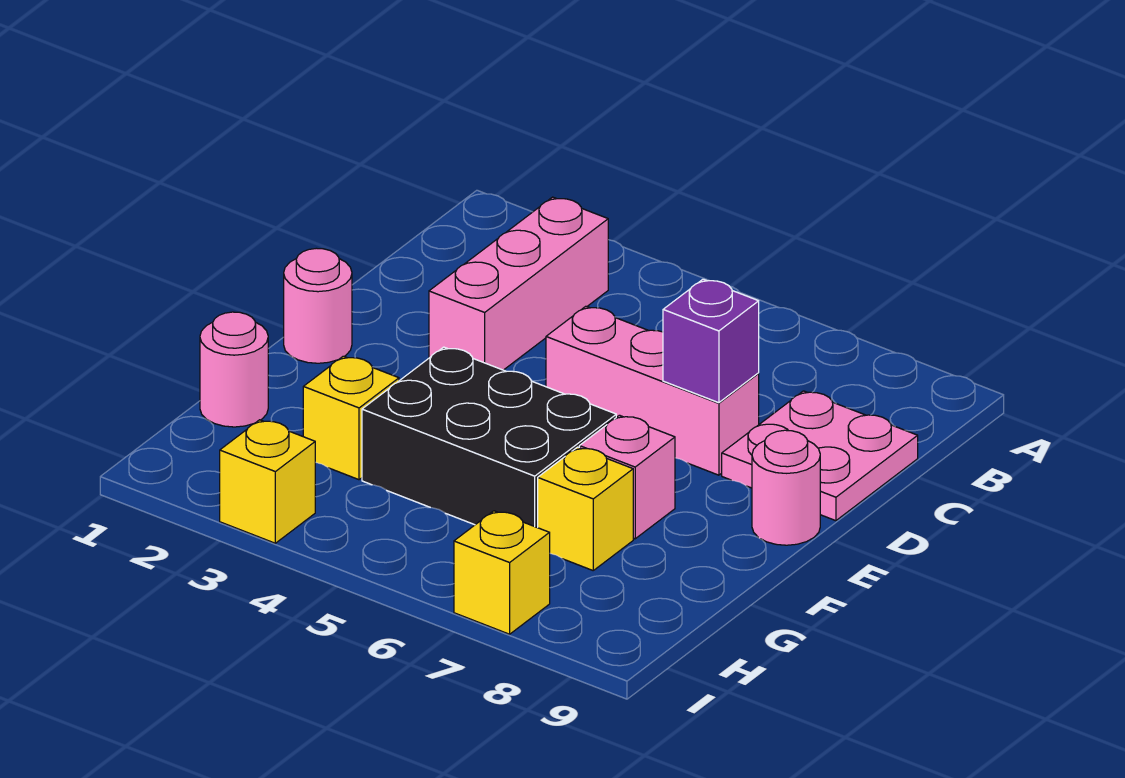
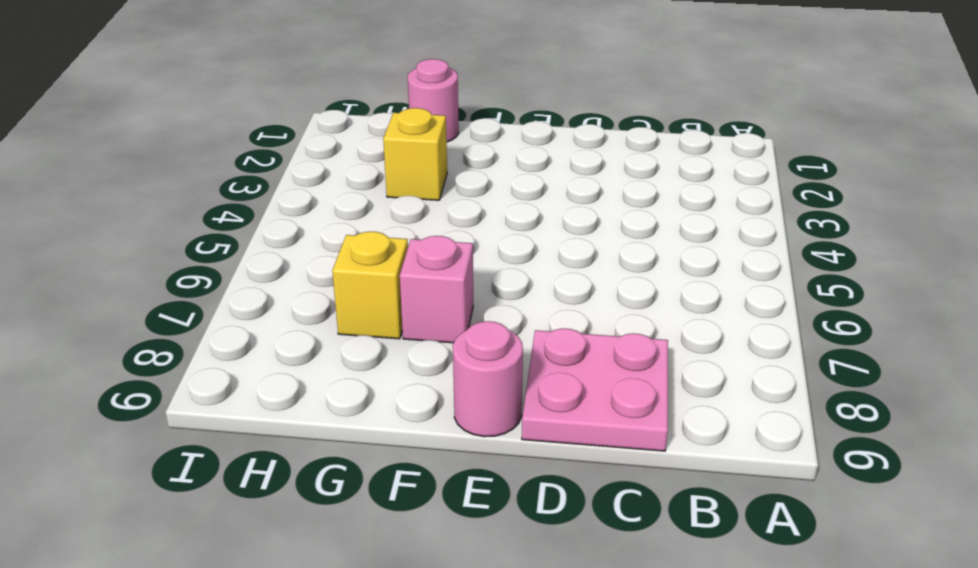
none -> pink 1x3 brick [429,197,608,370]
none -> pink 1x3 brick [546,306,759,475]
none -> pink 1x1 round brick [284,248,352,363]

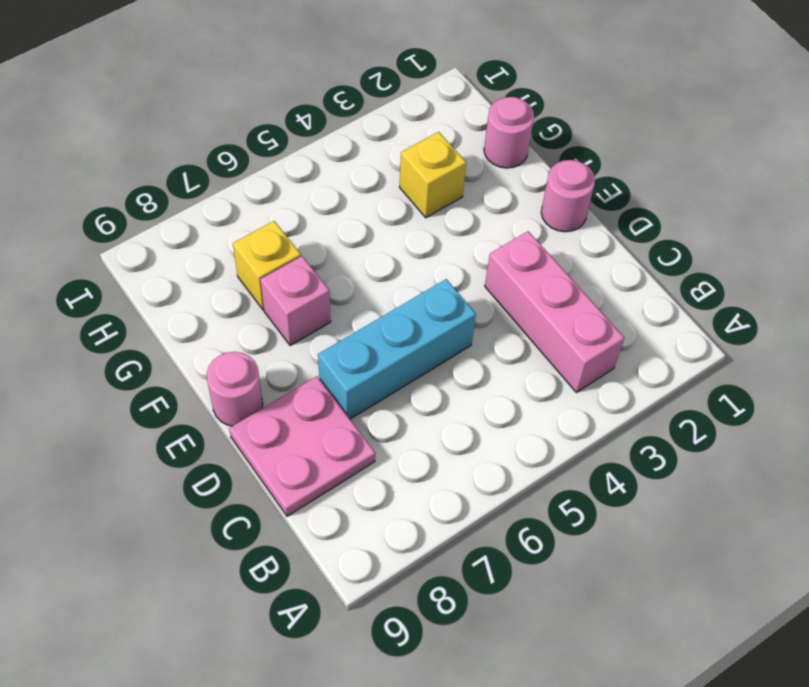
cyan 1x3 brick [318,279,476,419] -> pink 1x3 brick [546,306,759,475]
none -> black 2x3 brick [362,347,616,528]
none -> yellow 1x1 brick [220,420,315,543]
none -> yellow 1x1 brick [454,511,550,634]

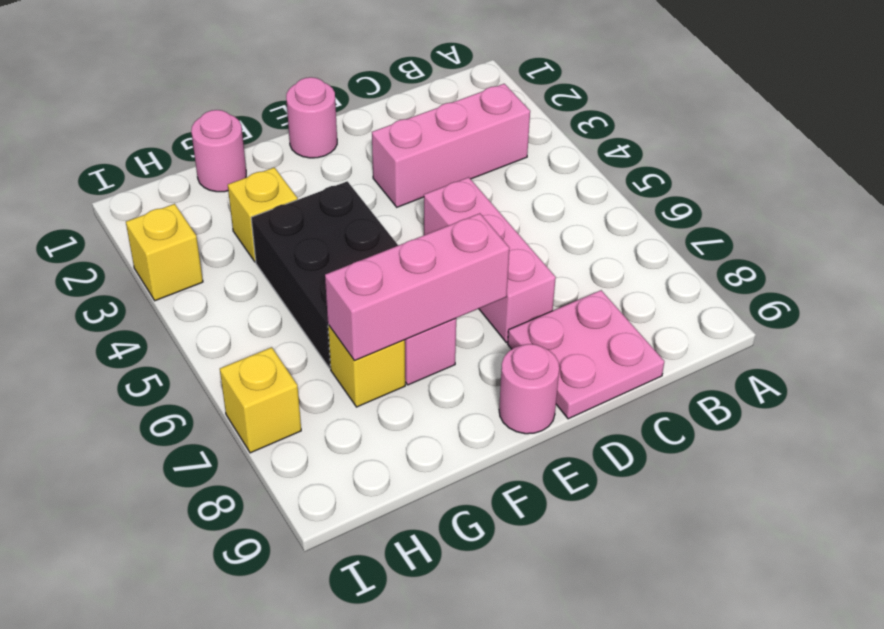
pink 1x3 brick [325,213,509,361] -> none
none -> purple 1x1 brick [663,279,759,403]

